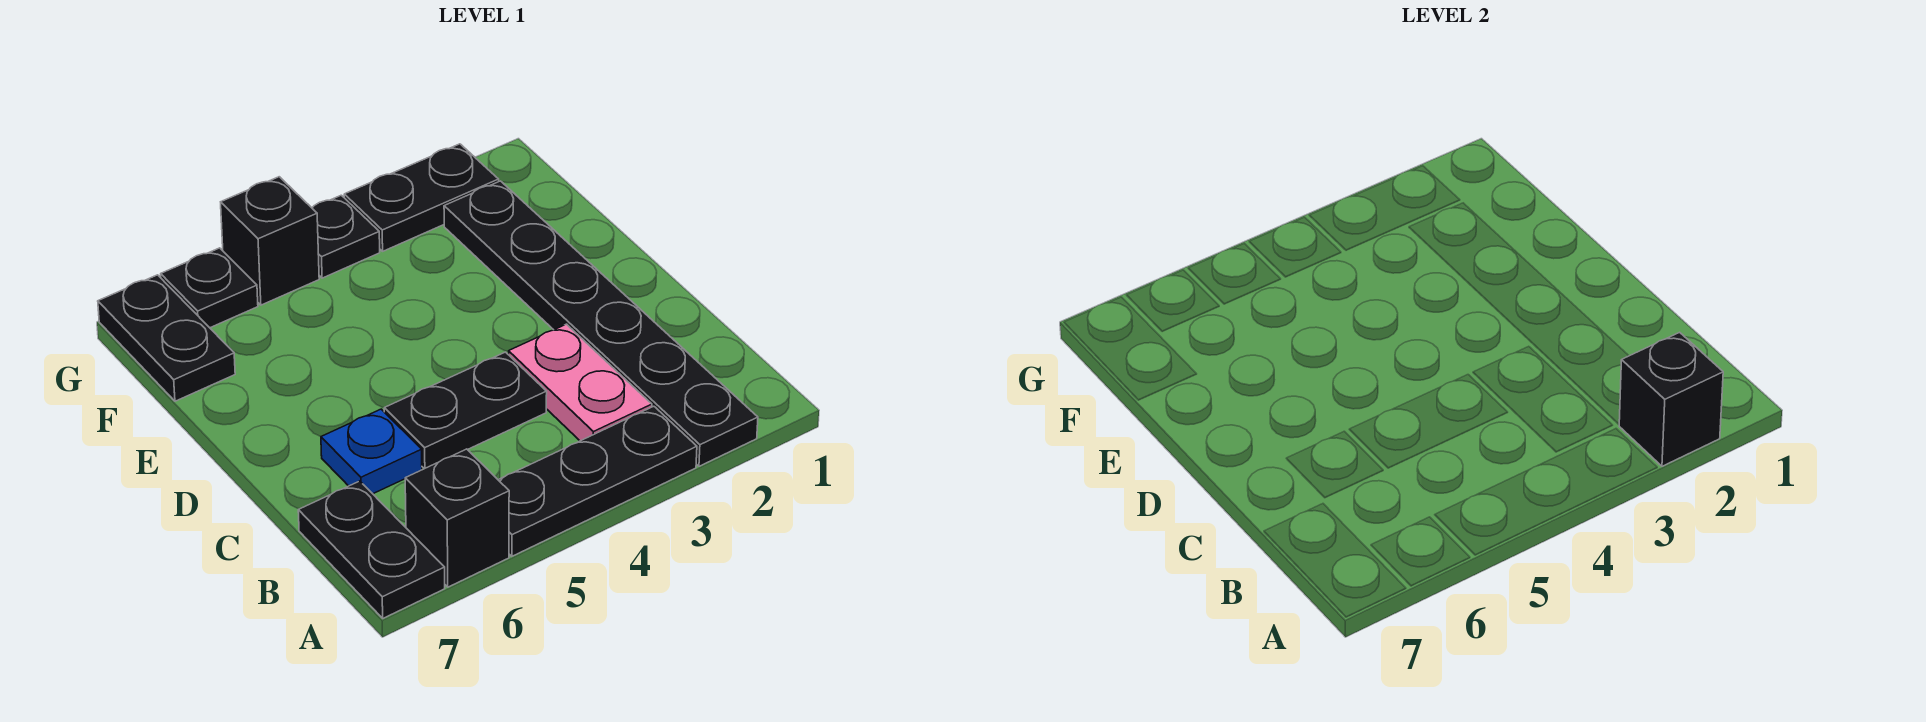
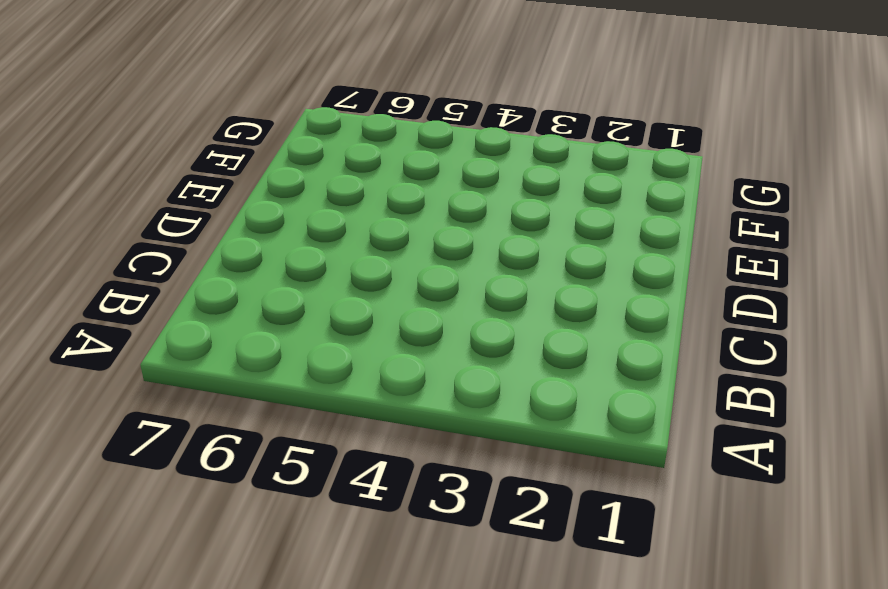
none -> black 1x6 plate [444,181,758,466]
none -> black 1x3 plate [499,406,697,556]
none -> black 1x1 brick [405,449,509,587]

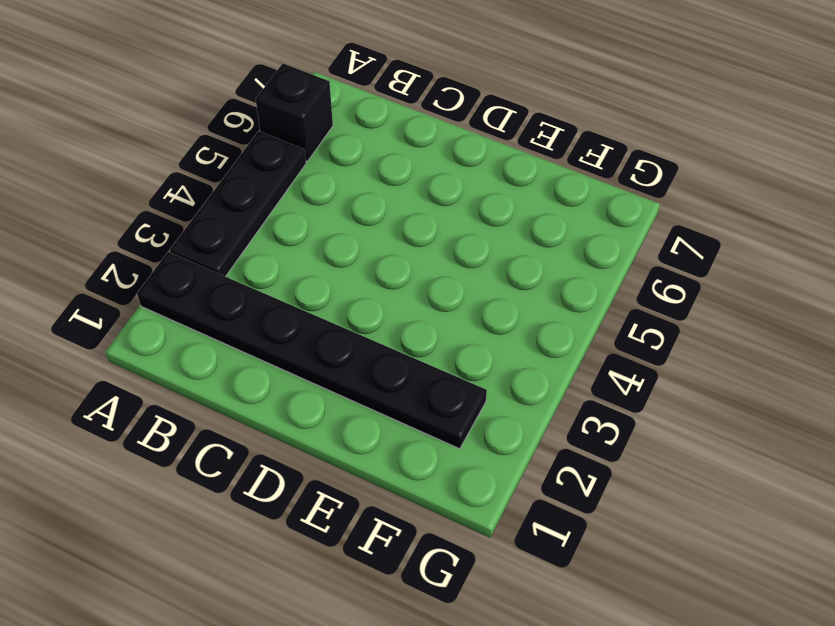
none -> black 1x2 plate [298,481,445,618]
none -> pink 1x2 plate [508,324,652,441]
none -> black 1x2 plate [384,352,547,469]

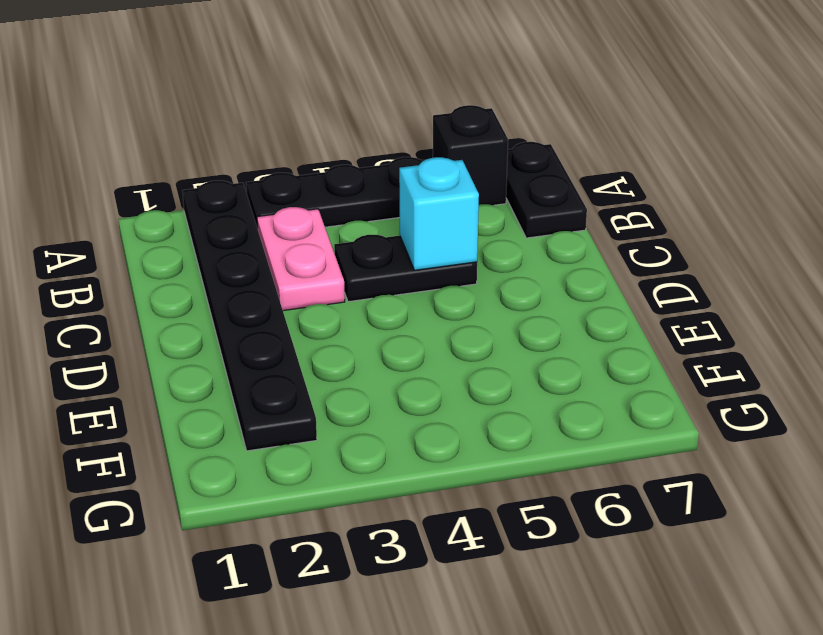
cyan 1x1 brick [399,157,479,270] -> none
none -> blue 1x1 plate [321,409,422,494]
none -> black 1x2 plate [98,275,235,401]
none -> black 1x2 plate [344,144,499,251]

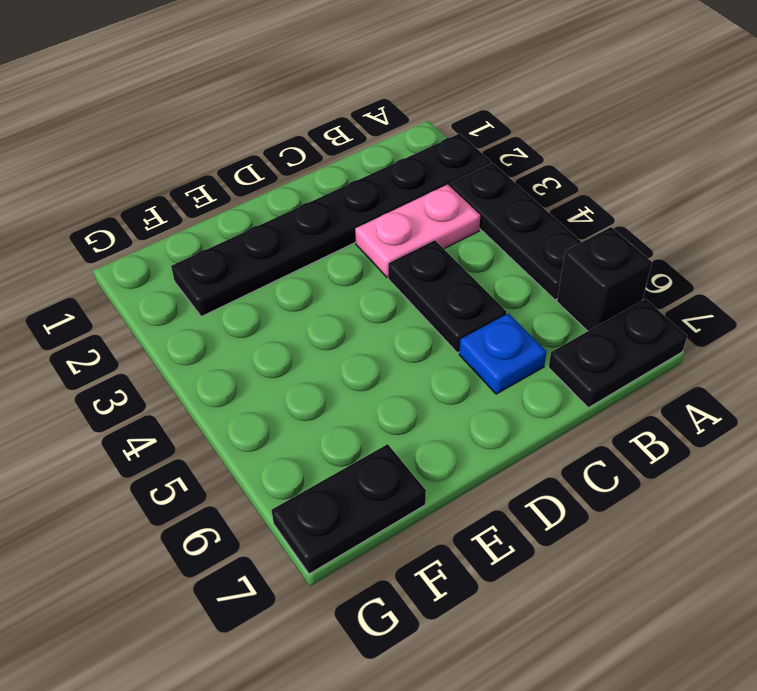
none -> black 1x2 plate [344,144,499,251]
none -> black 1x1 plate [312,195,380,278]
none -> black 1x1 brick [221,177,319,305]

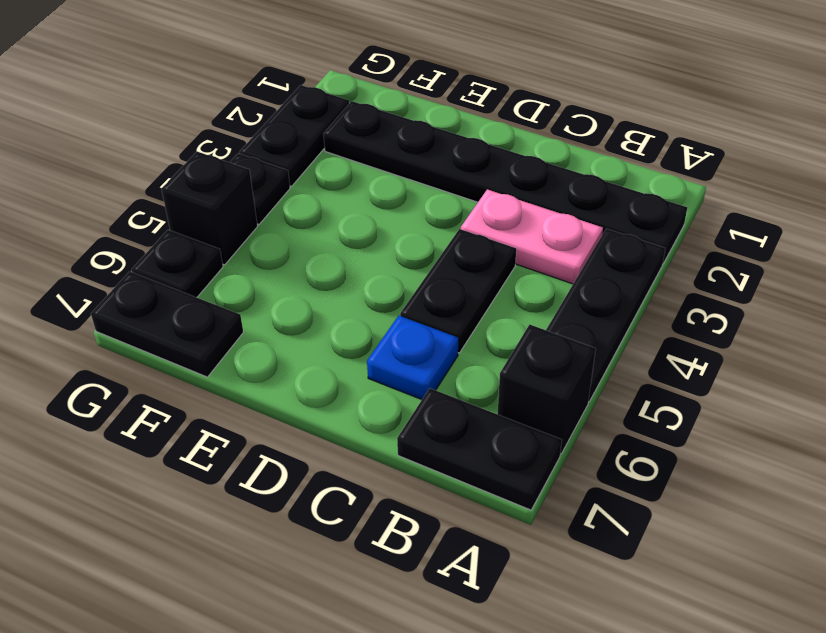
none -> black 1x1 brick [1619,332,1723,466]

